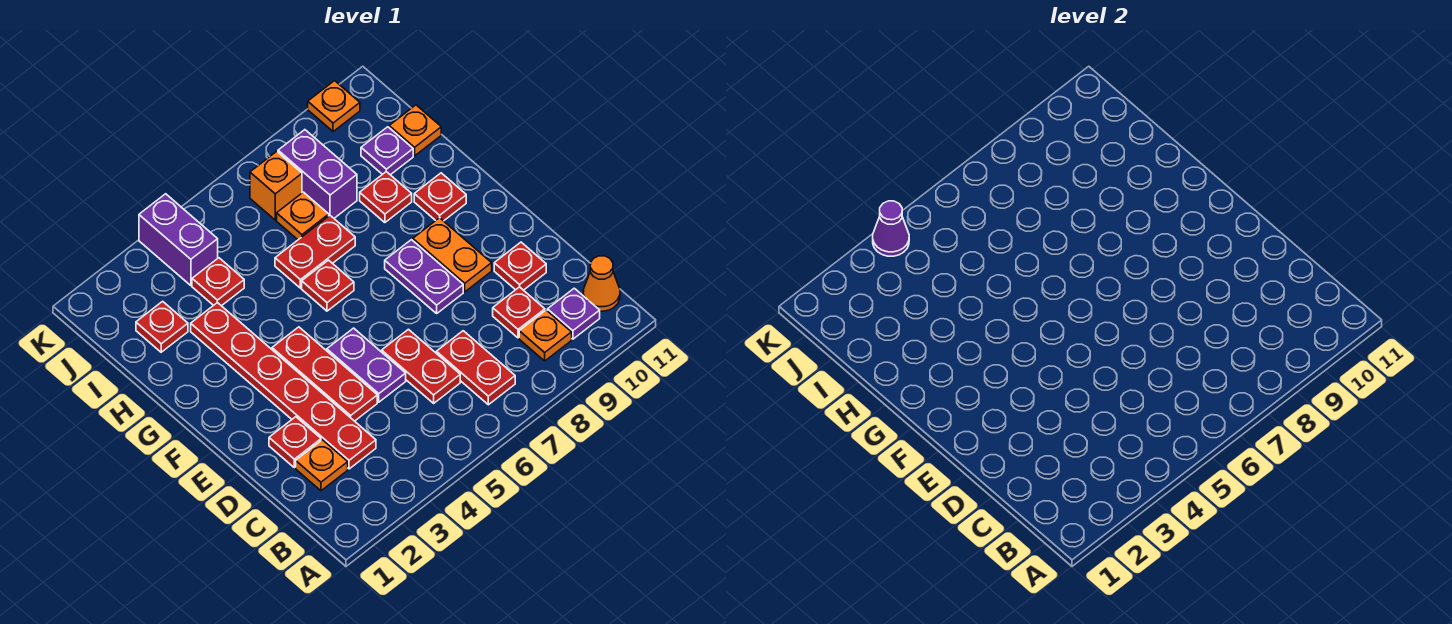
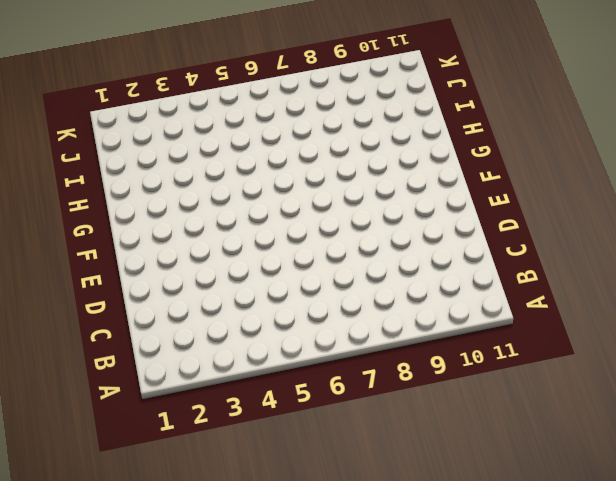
none -> red 1x2 plate [436,331,515,405]
none -> orange 1x1 plate [519,310,572,361]
none -> purple 1x1 plate [547,288,600,339]

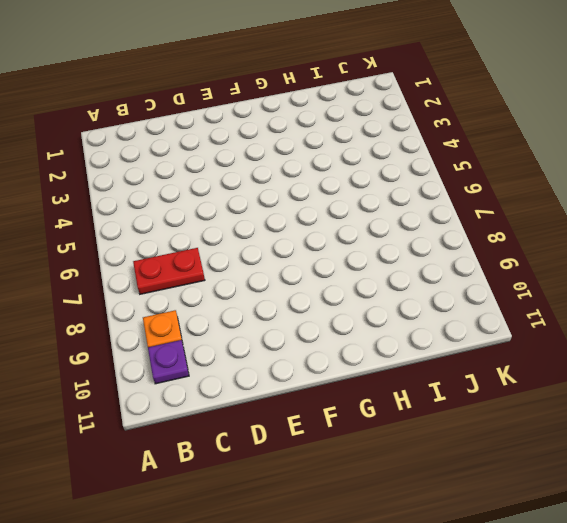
none -> orange 1x1 cone [583,256,620,311]
none -> orange 1x1 plate [296,440,348,491]
none -> red 1x6 plate [191,303,376,469]

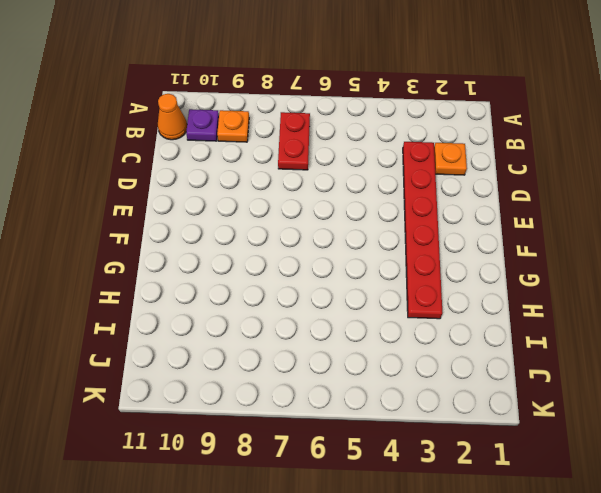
none -> red 1x2 plate [382,329,460,403]
none -> red 1x1 plate [493,287,545,338]
none -> red 1x1 plate [269,417,321,468]

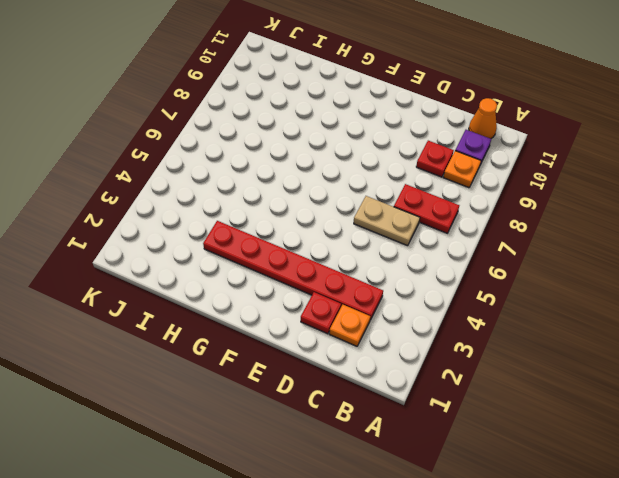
tan 1x2 plate [354,196,420,246] -> red 1x2 plate [382,329,460,403]
none -> red 1x3 plate [272,327,377,421]
none -> purple 1x2 plate [327,328,406,402]
none -> red 1x1 plate [494,242,546,290]

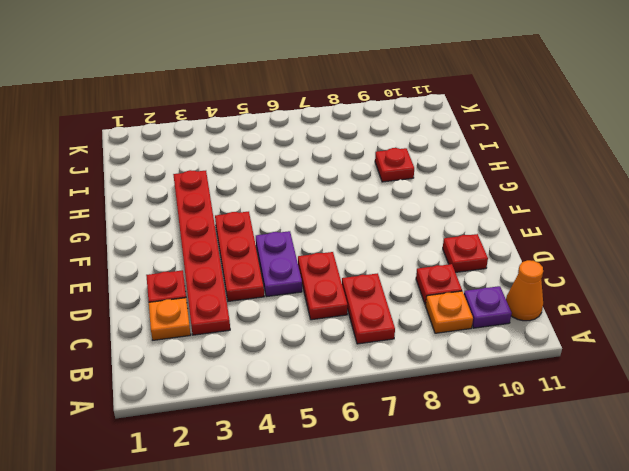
none -> purple 1x2 plate [385,240,463,313]
none -> orange 1x2 plate [413,218,492,292]
none -> red 1x1 plate [302,260,354,311]

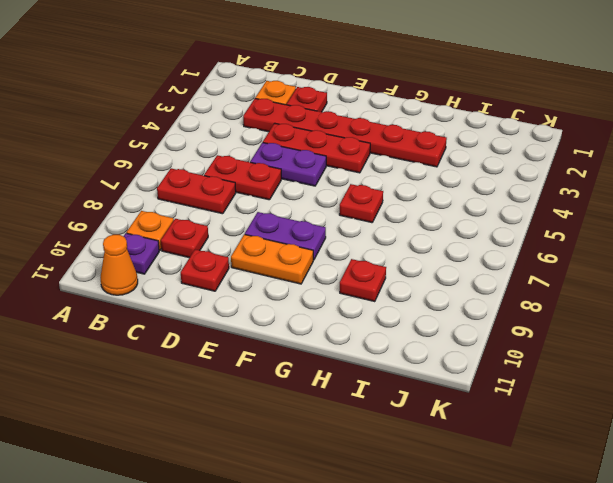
none -> red 1x1 plate [414,173,466,221]
none -> red 1x2 plate [275,216,355,288]
none -> red 1x1 plate [136,301,188,352]

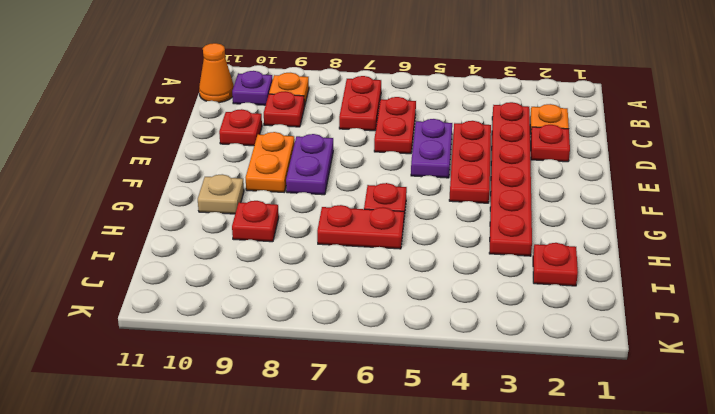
tan 1x1 plate [198,174,244,214] -> red 1x1 plate [414,173,466,221]
none -> red 1x1 plate [192,258,244,306]
none -> orange 1x1 plate [277,192,329,240]
none -> purple 1x2 brick [278,130,357,218]

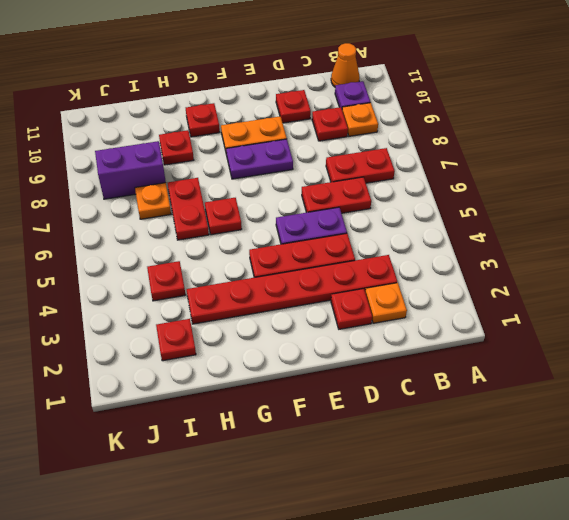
none -> purple 1x1 plate [361,127,413,175]
none -> orange 1x1 plate [389,105,441,156]
none -> purple 1x2 brick [139,194,218,286]

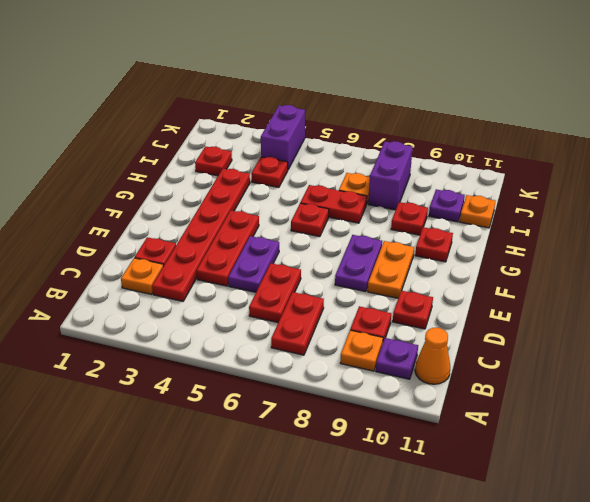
none -> orange 1x1 brick [250,151,302,220]
none -> orange 1x1 plate [308,81,360,132]
none -> purple 1x1 cone [873,201,909,256]

